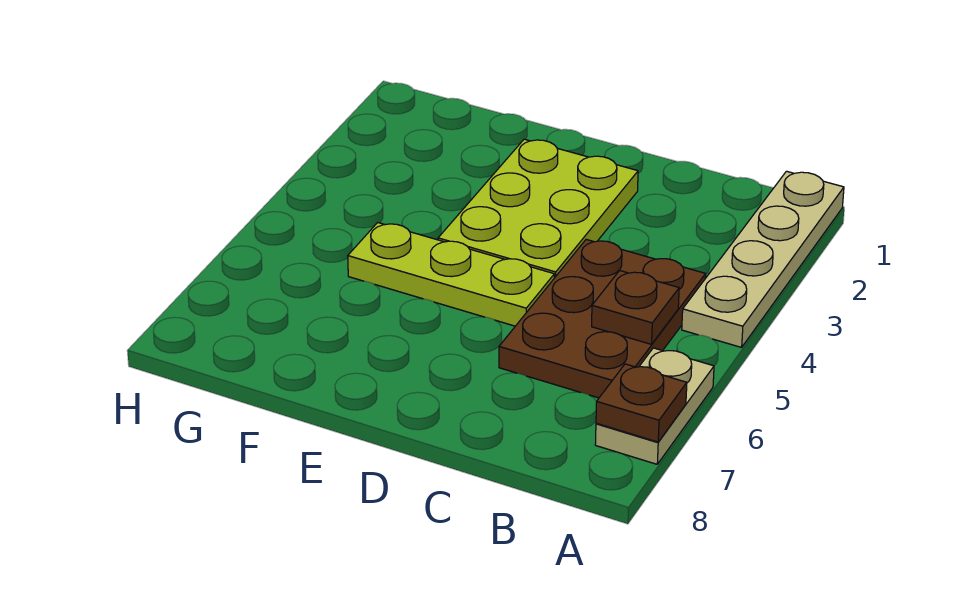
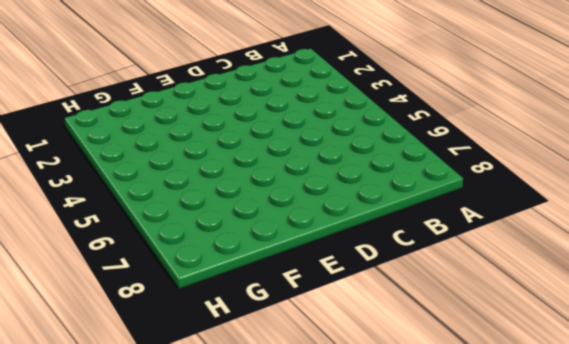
none -> tan 1x4 plate [682,171,844,347]
none -> tan 1x2 plate [595,348,714,464]

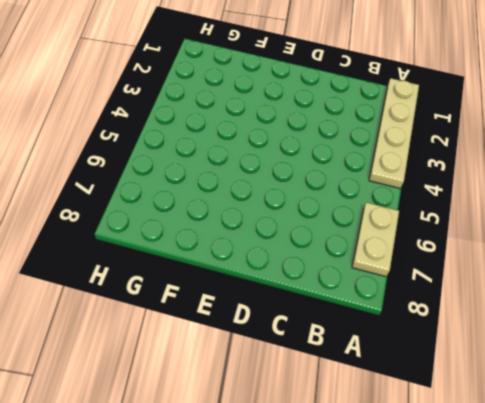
none -> brown 2x3 plate [499,239,706,398]
none -> lime 2x3 plate [438,139,638,278]

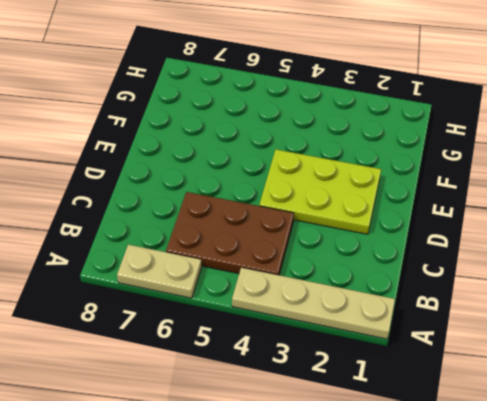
none -> lime 1x3 plate [348,223,554,326]
none -> brown 1x1 plate [596,364,687,442]

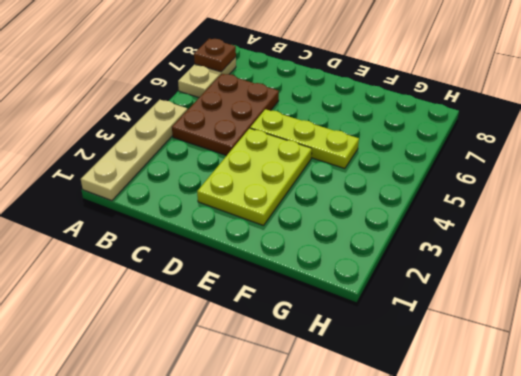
none -> brown 1x1 plate [592,271,679,344]

